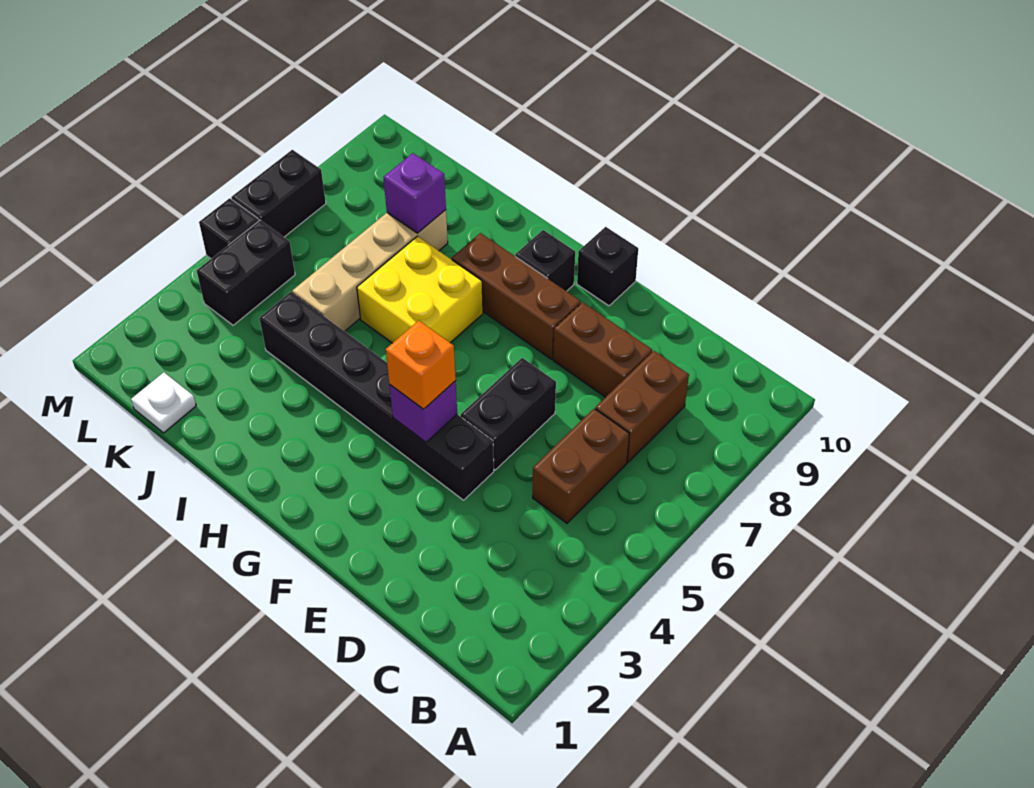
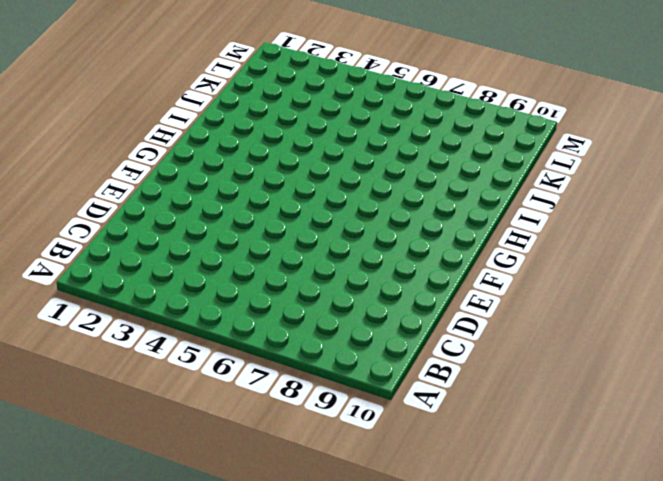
none -> brown 1x2 brick [533,409,629,523]
none -> brown 1x2 brick [595,351,689,463]
none -> brown 1x2 brick [553,302,652,397]

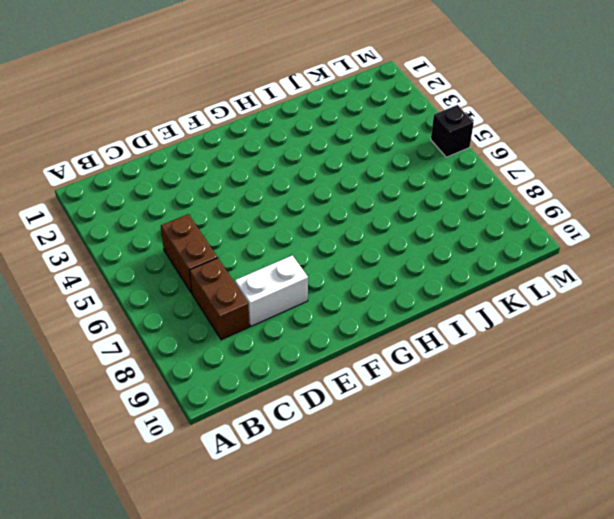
white 1x2 brick [235,255,308,326] -> brown 1x2 brick [553,302,652,397]
none -> black 1x6 brick [259,292,494,500]
none -> black 1x2 brick [461,358,556,470]
none -> brown 1x3 brick [452,233,581,359]

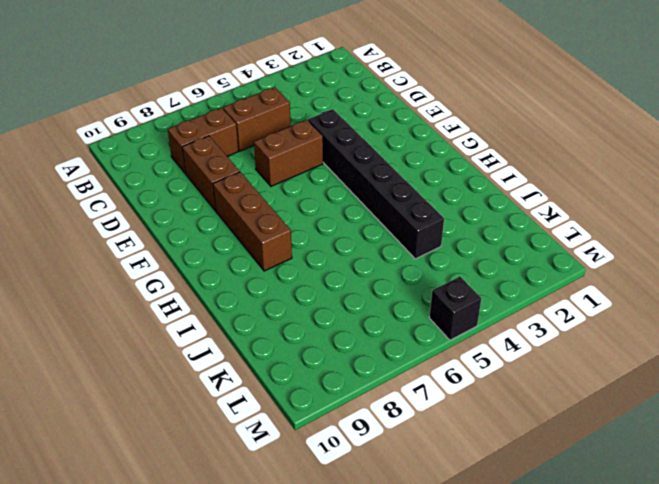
brown 1x2 brick [254,120,323,186] -> black 1x2 brick [461,358,556,470]
none -> black 1x1 brick [577,227,638,306]
none -> black 1x1 brick [515,230,575,291]
none -> yellow 2x2 brick [357,236,483,343]

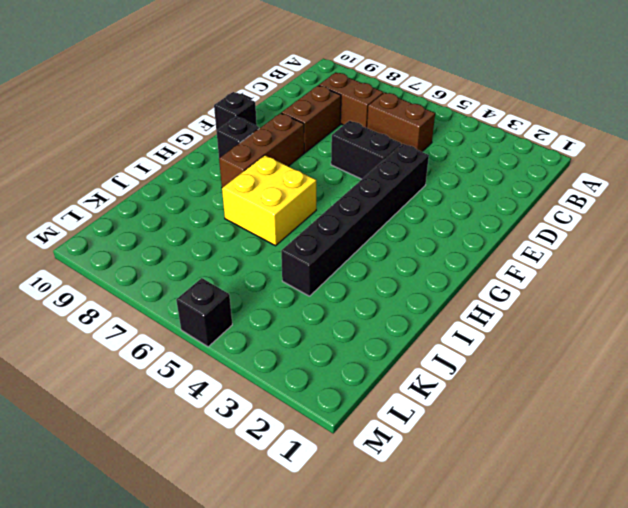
none -> tan 1x4 brick [292,210,448,331]
none -> white 1x1 plate [131,372,196,433]
none -> black 1x2 brick [197,220,295,325]

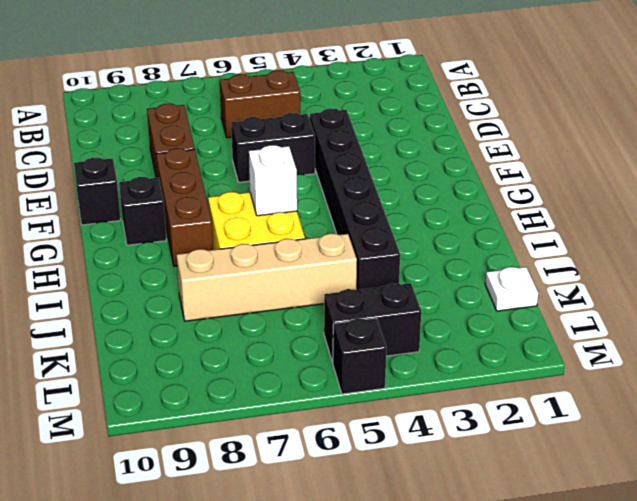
white 1x1 brick [249,145,297,216] -> none
none -> brown 1x2 brick [595,351,689,463]
none -> black 1x2 brick [231,150,326,237]
none -> purple 1x1 brick [389,381,457,442]

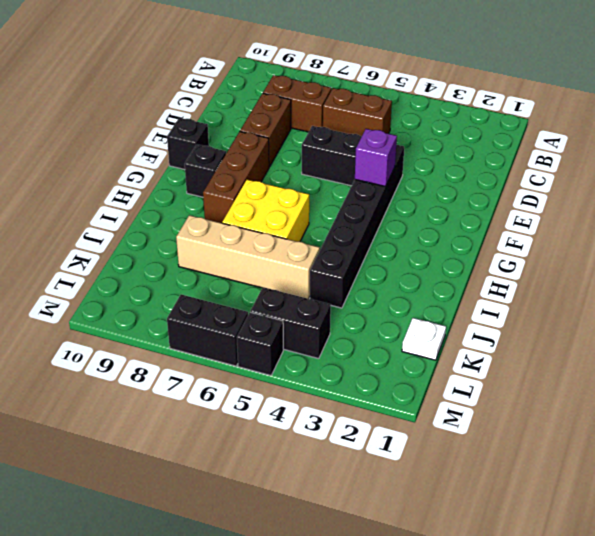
none -> purple 1x1 brick [384,153,446,233]
none -> orange 1x1 brick [386,321,456,409]

